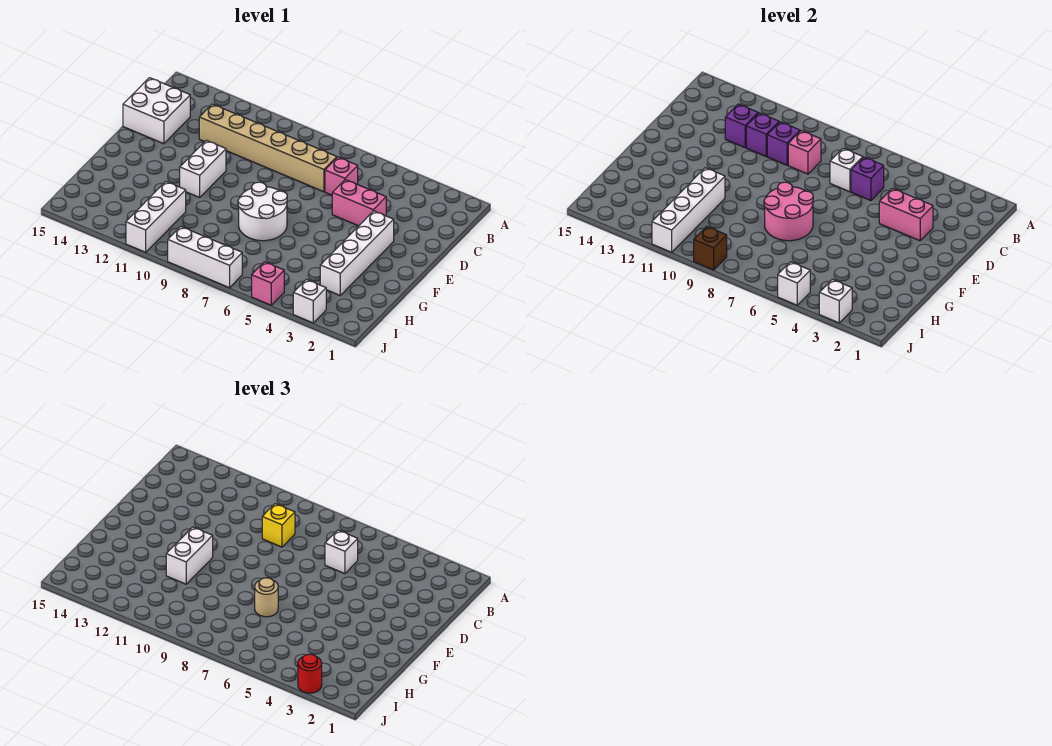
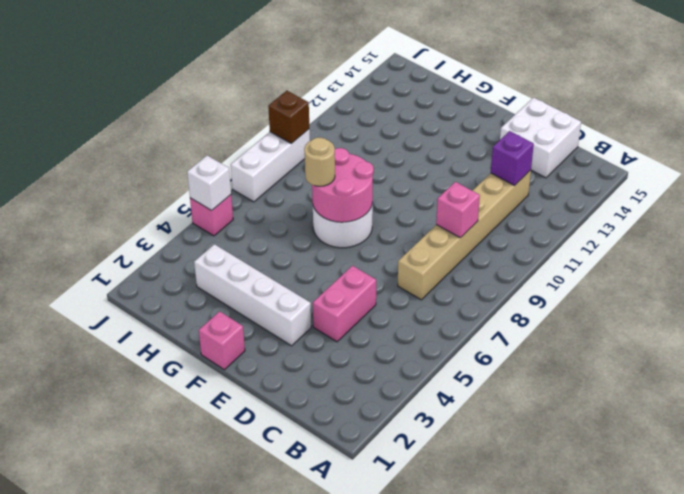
pink 1x1 brick [199,311,245,370] -> pink 1x1 brick moved to [325,157,358,195]
none -> white 1x2 brick [180,140,226,197]
none -> white 1x3 brick [126,182,186,252]
none -> white 1x1 brick [293,279,326,323]

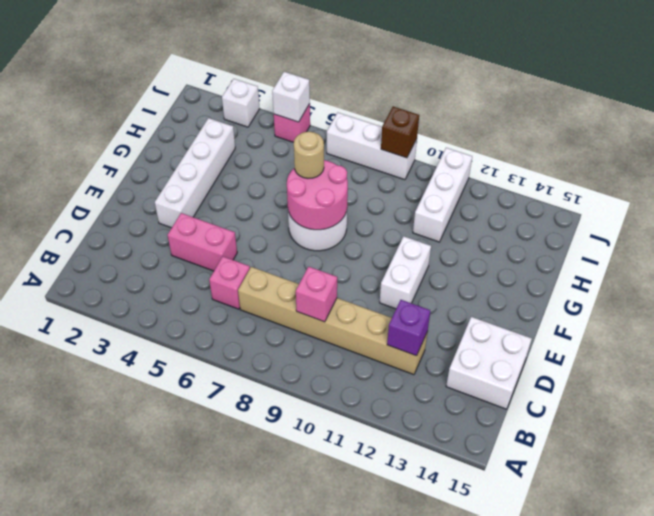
none -> purple 1x1 brick [851,157,884,201]
none -> white 1x1 brick [830,148,863,192]
none -> purple 1x1 brick [767,122,800,165]

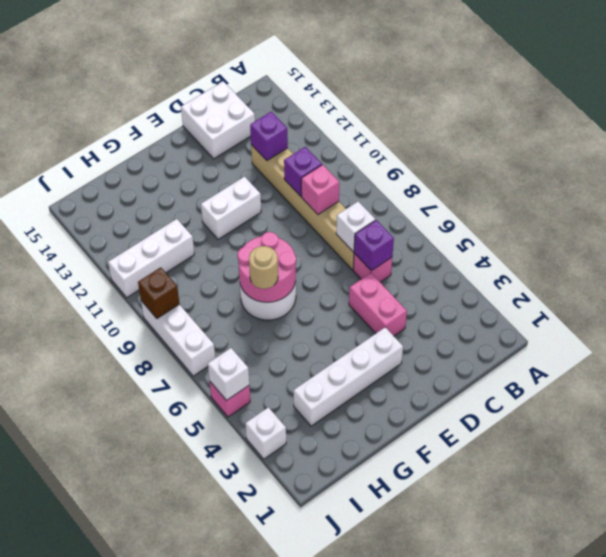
none -> purple 1x1 brick [746,113,779,156]
none -> pink 1x2 brick [879,188,933,241]
none -> white 1x4 brick [652,168,725,252]

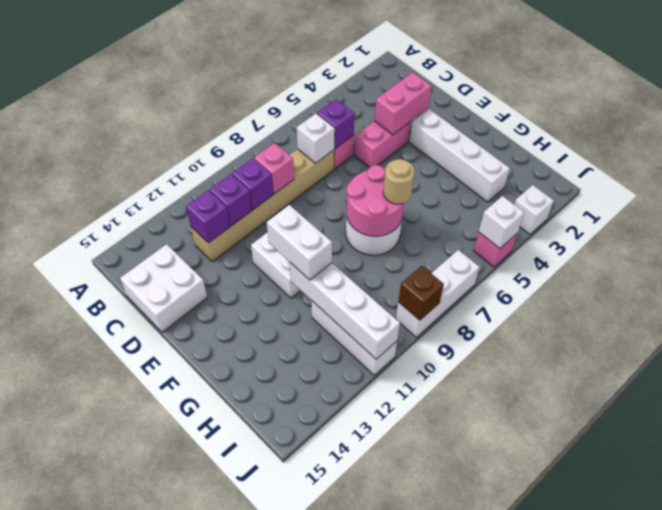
none -> white 1x1 brick [819,279,852,323]
none -> white 1x1 brick [325,530,358,574]
none -> yellow 1x1 brick [262,504,295,547]

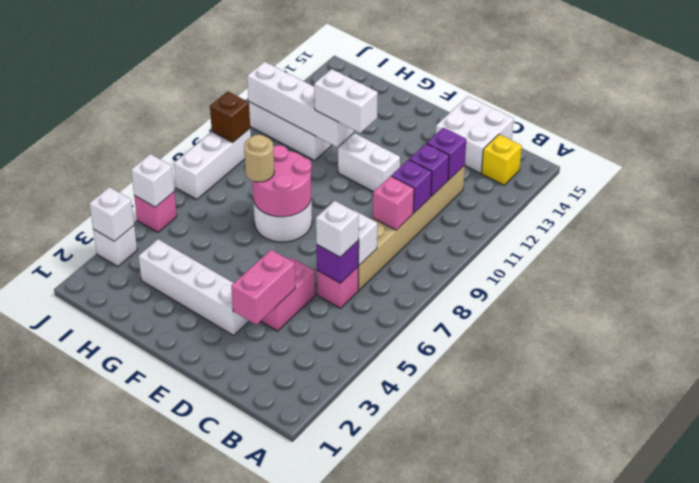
yellow 1x1 brick [482,134,522,185] -> yellow 1x1 brick moved to [262,504,295,547]
none -> red 1x1 round brick [298,654,322,693]

